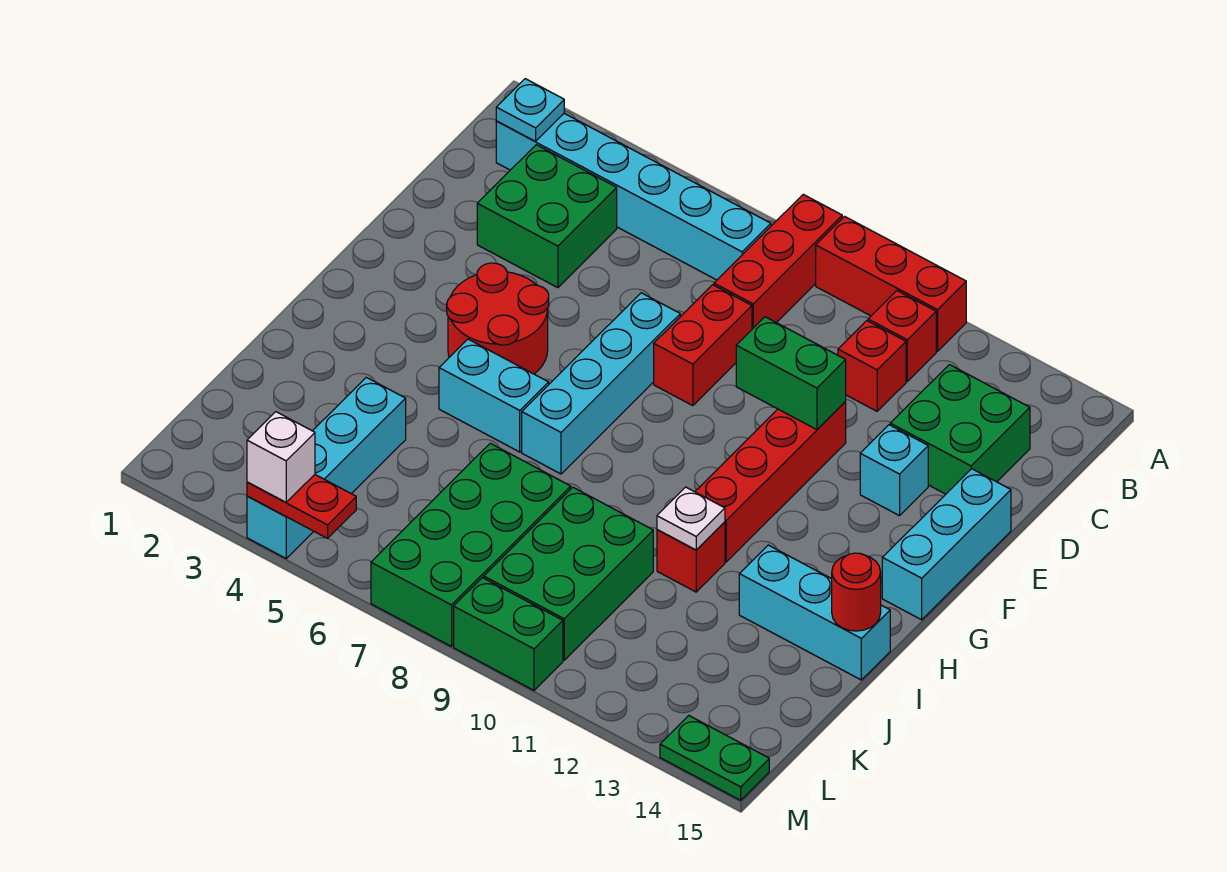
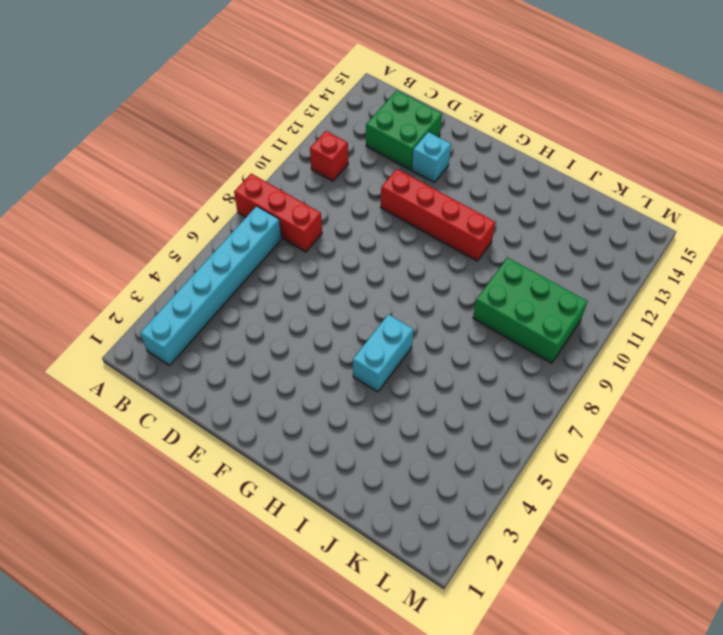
none -> red 1x3 brick [816,216,966,351]
none -> green 2x2 brick [477,145,617,288]
none -> red 1x1 brick [838,321,906,411]

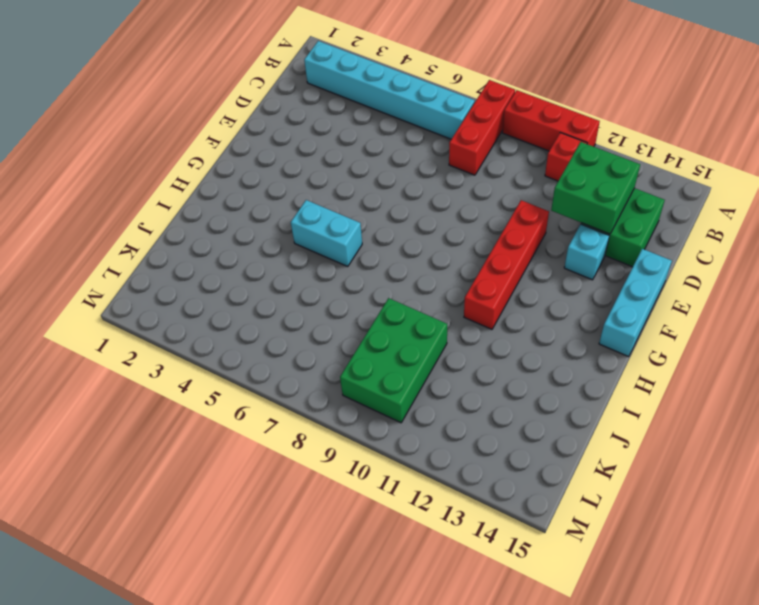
green 2x2 brick [551,142,640,234] -> green 2x2 brick moved to [477,145,617,288]
none -> red 1x1 brick [838,321,906,411]
none -> red 1x2 brick [654,285,752,406]
none -> cyan 1x4 brick [522,293,680,474]

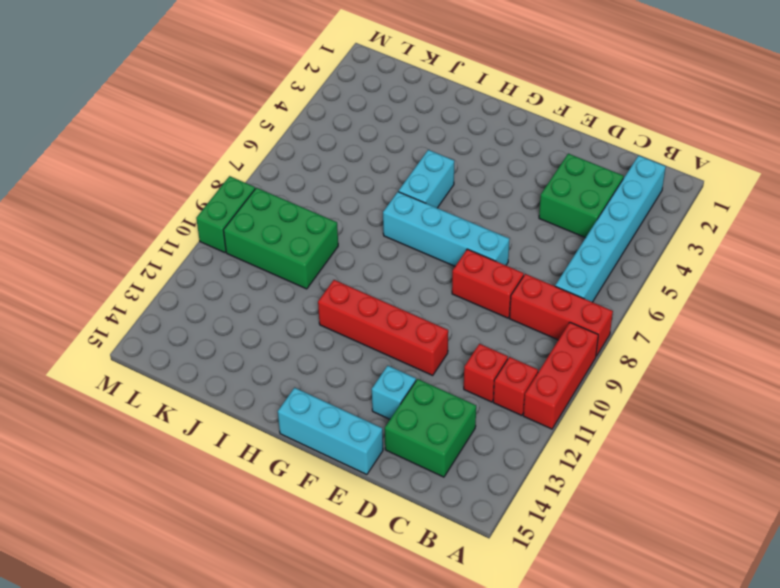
none -> red 2x2 round brick [447,263,549,374]
none -> red 1x1 brick [657,522,725,592]
none -> cyan 1x3 brick [739,545,890,680]

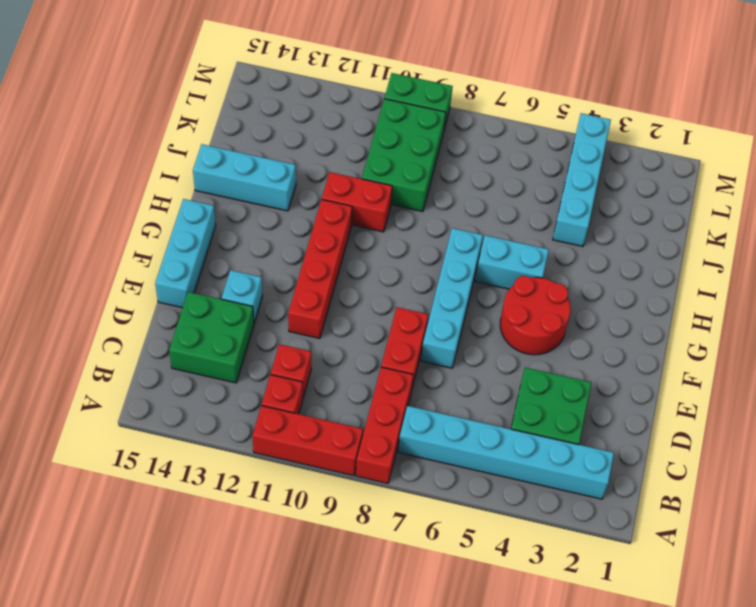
red 1x2 brick [322,172,392,232] -> red 1x1 brick [657,522,725,592]
none -> green 2x4 brick [371,443,571,646]
none -> green 1x2 plate [660,716,769,800]
none -> cyan 1x1 plate [496,79,564,141]

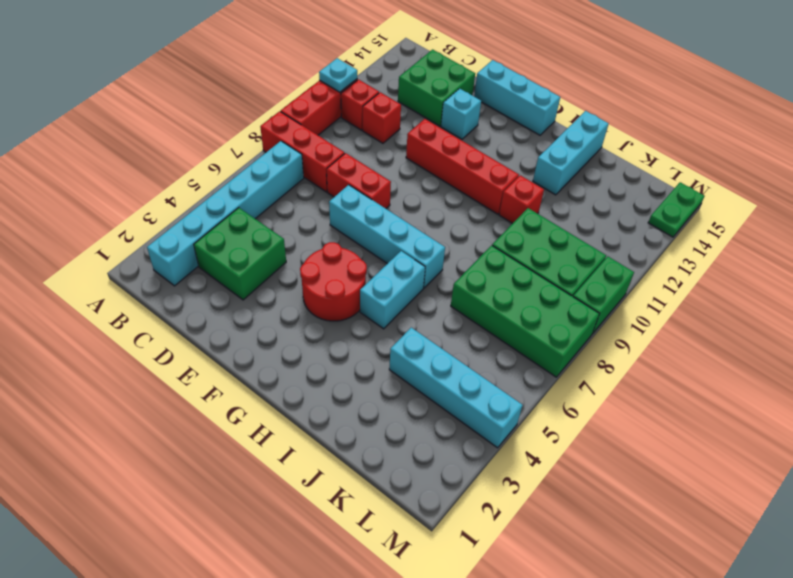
cyan 1x1 plate [319,58,357,92] -> cyan 1x1 plate moved to [496,79,564,141]
none -> green 1x2 brick [736,317,846,430]
none -> white 1x1 plate [657,487,725,550]
none -> red 1x1 round brick [832,553,881,631]

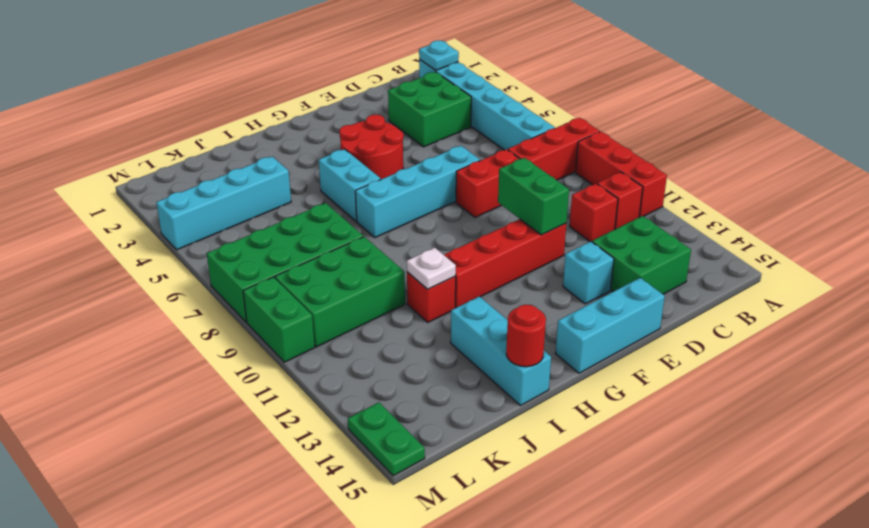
none -> red 1x2 plate [247,475,356,538]
none -> white 1x1 brick [247,412,315,502]

